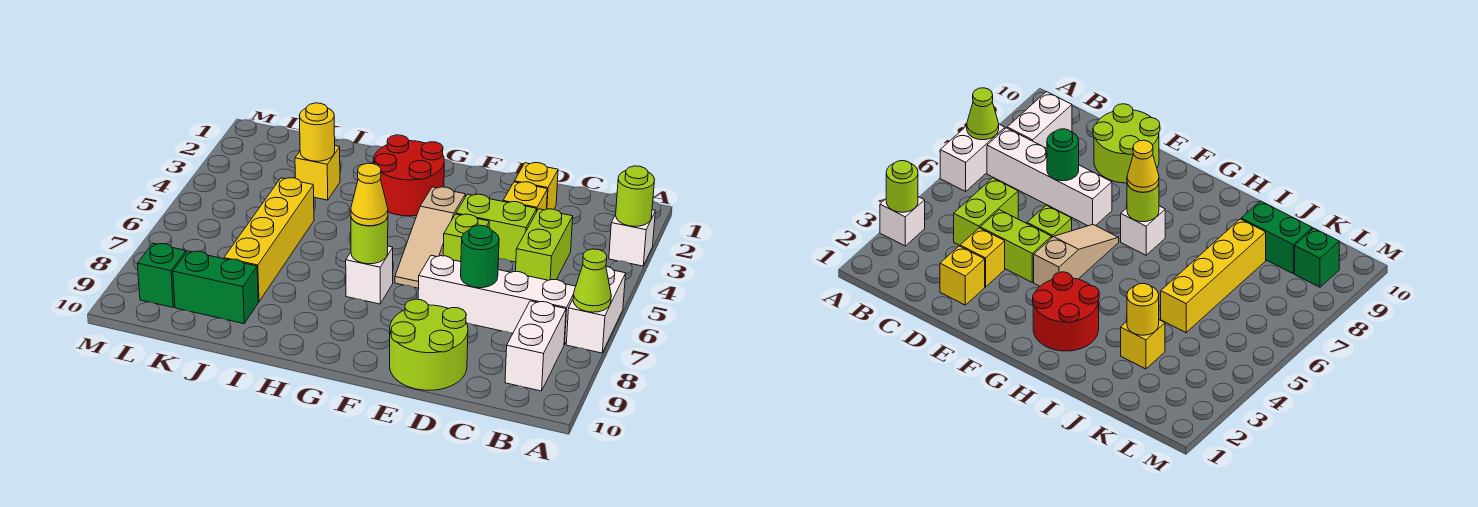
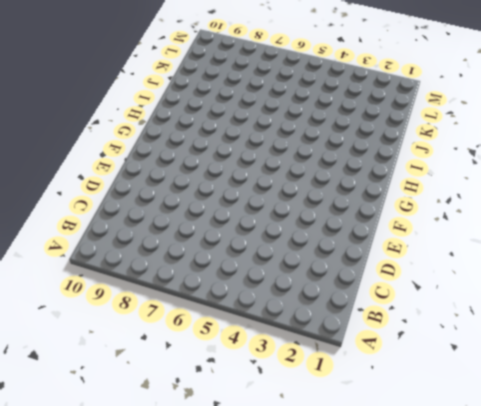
none -> white 1x1 brick [609,210,655,266]
none -> white 1x2 brick [566,266,626,353]
none -> white 1x4 brick [418,255,576,345]

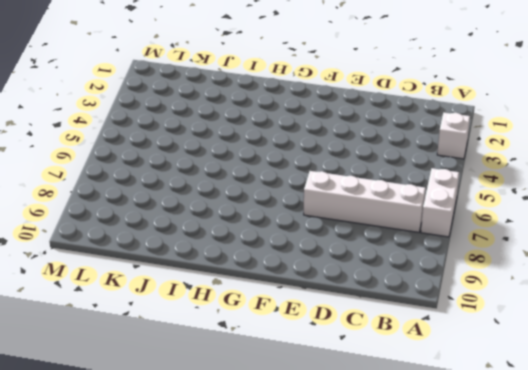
none -> white 1x2 brick [505,301,566,391]
none -> lime 1x2 brick [516,209,573,280]
none -> yellow 1x1 brick [514,163,558,209]

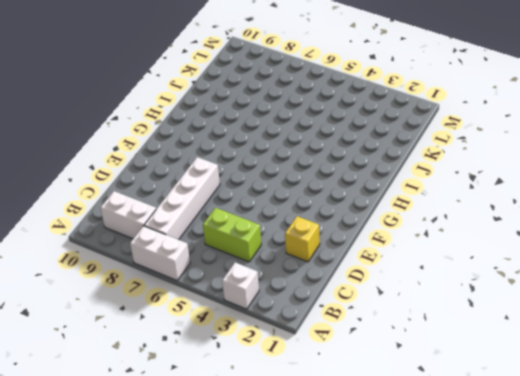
none -> yellow 1x1 brick [503,182,548,210]
none -> lime 1x2 brick [456,194,537,262]
none -> lime 2x2 round brick [390,299,468,390]

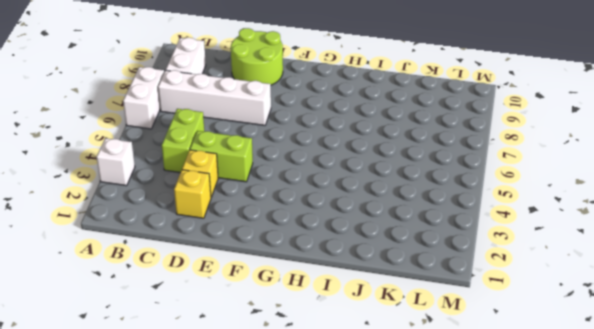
none -> lime 1x1 brick [443,214,489,262]
none -> tan 1x3 slope [395,187,465,288]
none -> red 2x2 round brick [373,135,444,216]

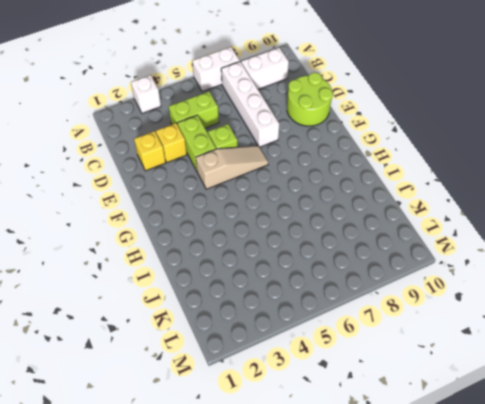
none -> red 2x2 round brick [373,135,444,216]
none -> white 1x1 brick [346,246,393,304]
none -> yellow 1x1 brick [295,146,340,200]

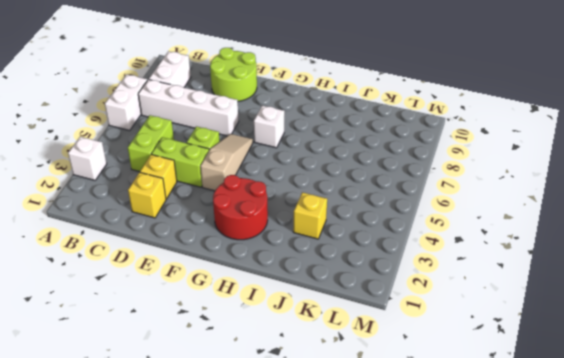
none -> yellow 1x4 brick [224,178,314,302]
none -> green 1x2 brick [173,251,258,324]
none -> green 1x1 brick [137,243,186,307]

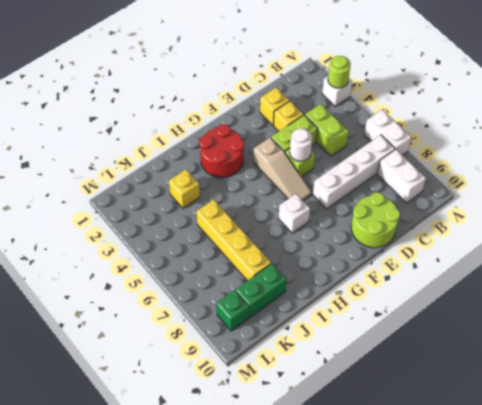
white 1x1 round brick [290,129,312,161] -> none
none -> lime 1x1 cone [573,249,611,312]
none -> green 1x1 round brick [461,225,499,288]
none -> lime 1x1 round brick [351,217,388,264]

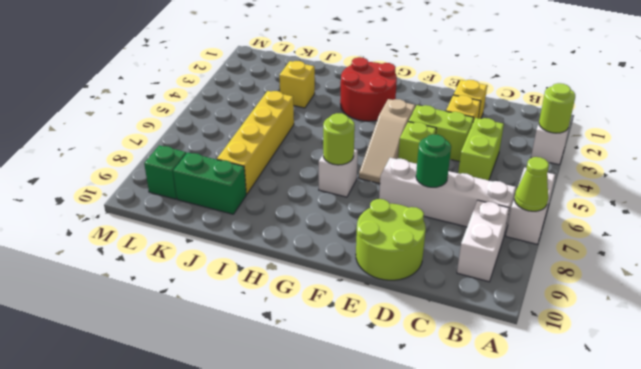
none -> yellow 1x1 round brick [299,103,335,161]
none -> yellow 1x1 cone [351,163,388,226]

